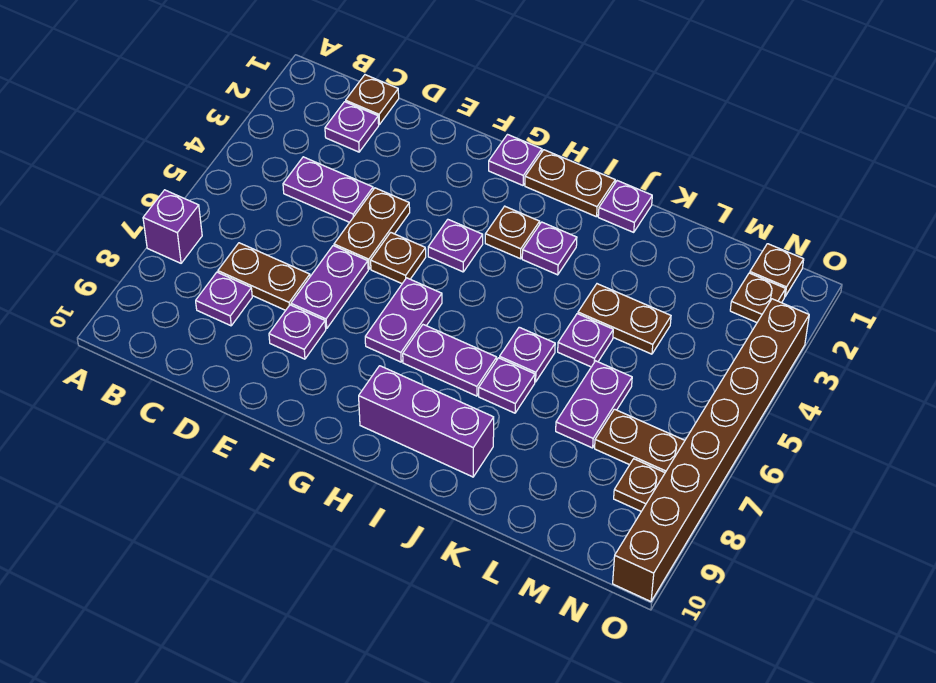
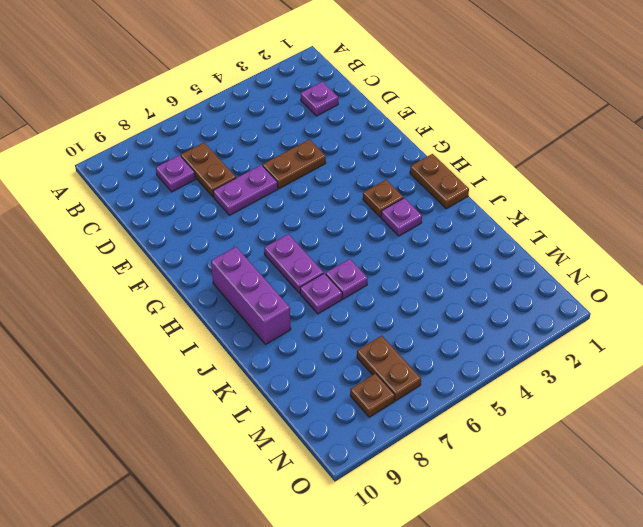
none -> purple 1x1 brick [143,190,202,263]
none -> brown 1x1 plate [346,75,399,125]
none -> purple 1x2 plate [283,157,373,222]

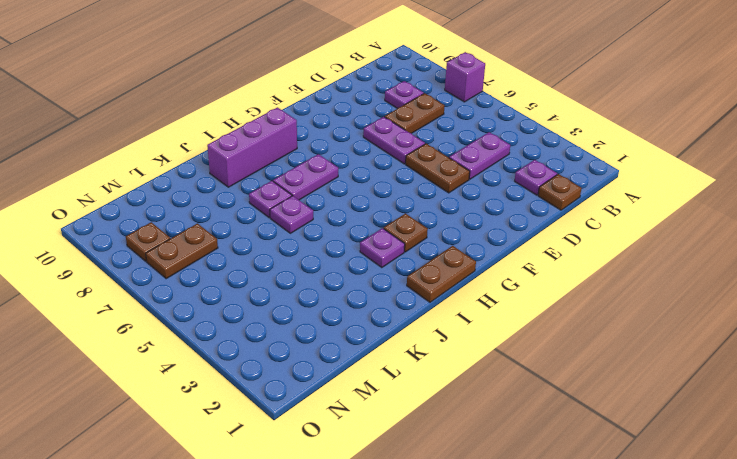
none -> purple 1x1 plate [269,305,326,359]
none -> brown 1x1 plate [371,232,426,283]
none -> purple 1x1 plate [489,135,542,185]

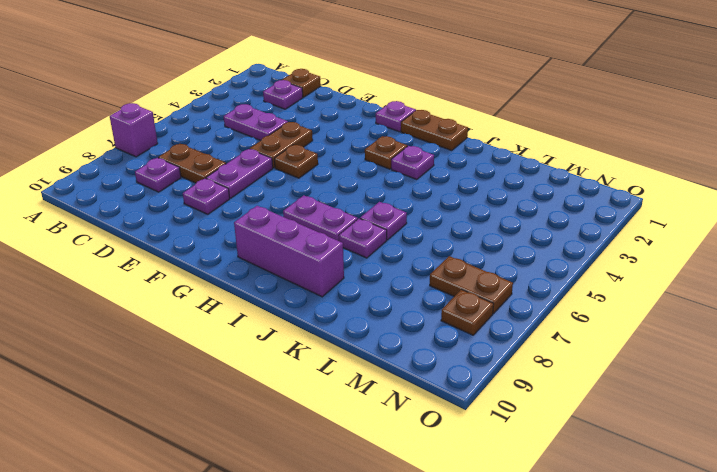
none -> purple 1x1 plate [428,220,483,272]
none -> purple 1x2 plate [365,278,442,362]
none -> purple 1x1 plate [598,181,652,232]

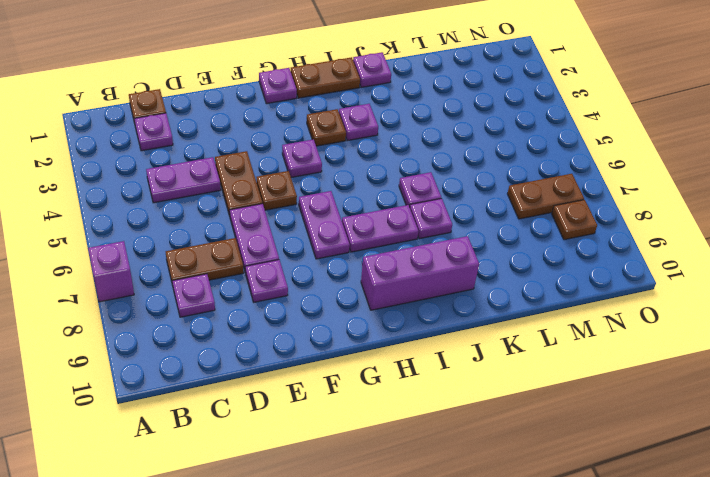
none -> brown 1x2 plate [578,284,671,354]
none -> purple 1x1 plate [558,314,613,367]
none -> purple 1x2 plate [556,361,632,448]

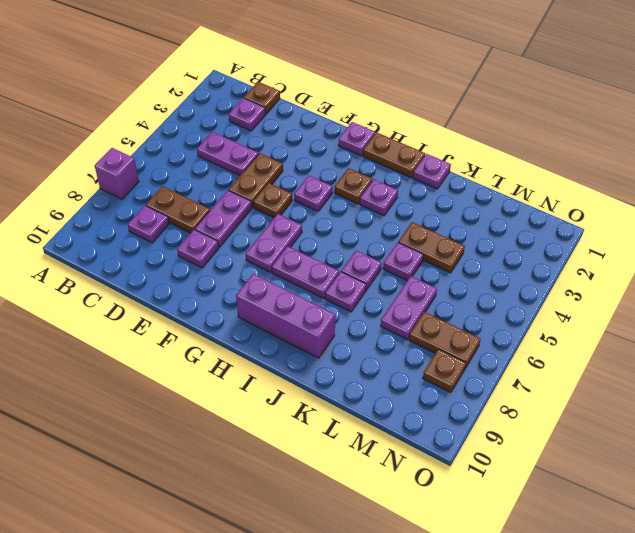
none -> brown 1x1 plate [750,244,804,296]
none -> brown 1x1 plate [730,273,786,322]
none -> brown 1x8 brick [613,299,809,601]

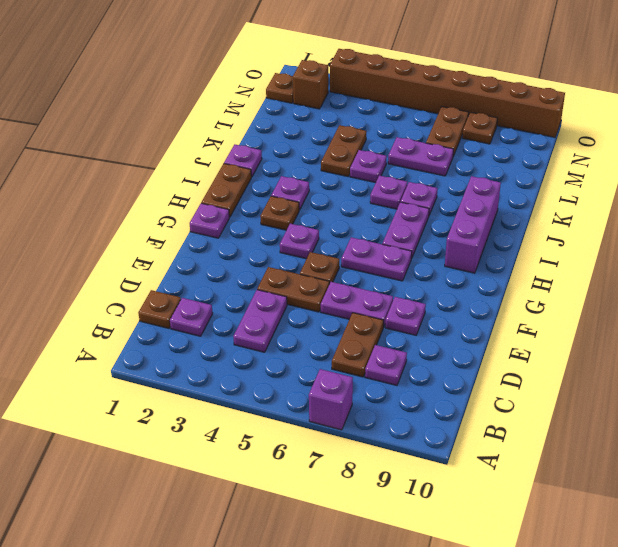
brown 1x1 brick [293,60,328,109] -> brown 1x1 plate [730,273,786,322]

